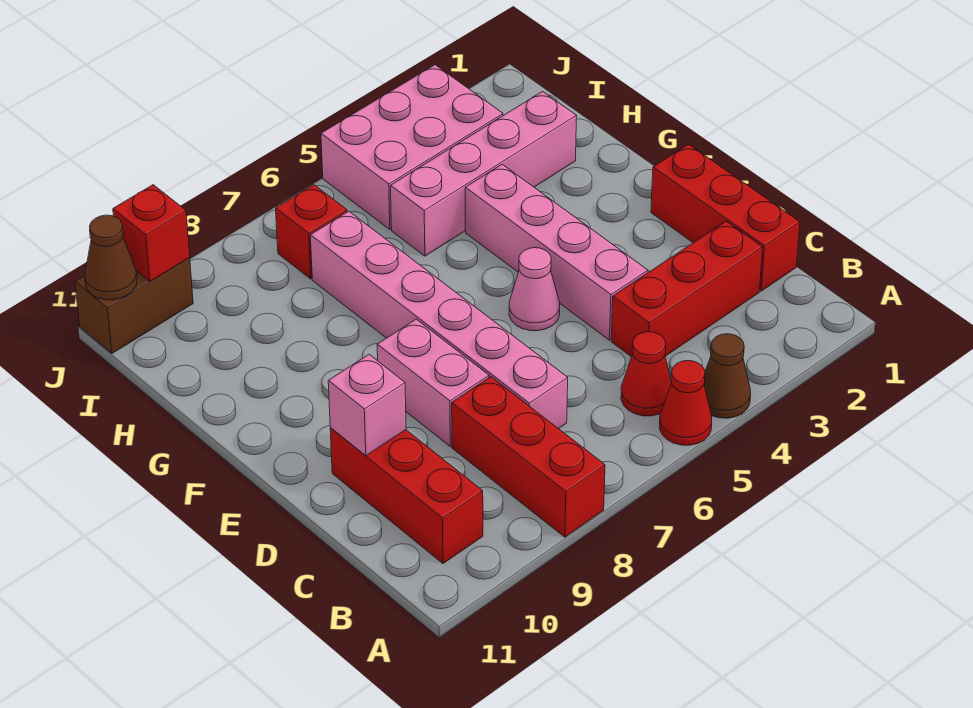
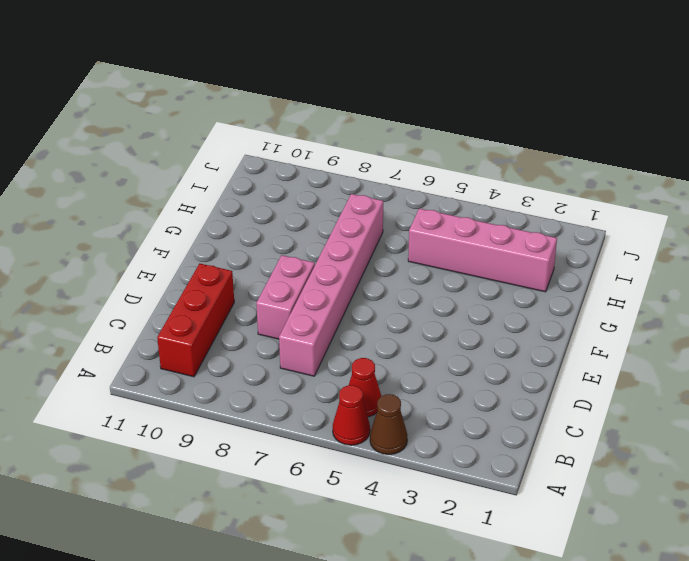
none -> red 1x3 brick [452,377,605,537]
none -> red 1x3 brick [651,144,800,291]
none -> red 1x3 brick [611,221,763,357]

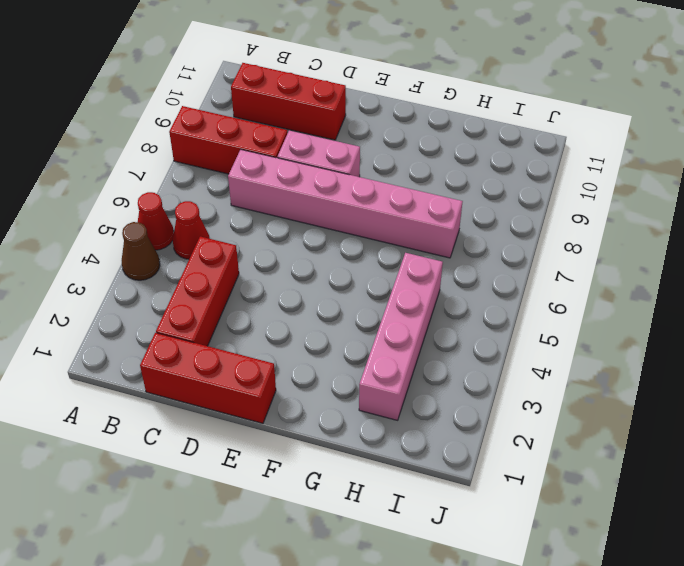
none -> pink 1x4 brick [465,164,648,340]
none -> pink 1x1 cone [509,248,560,331]
none -> pink 2x3 brick [321,65,503,229]

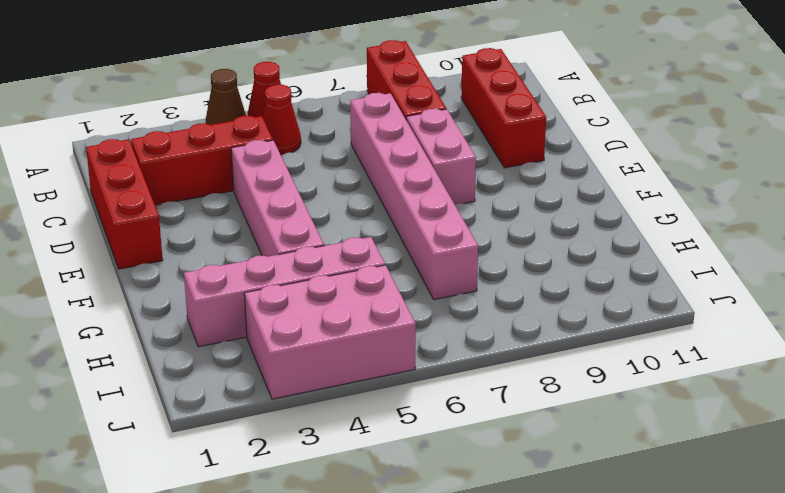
none -> pink 1x1 cone [509,248,560,331]
none -> red 1x1 brick [276,185,347,279]
none -> brown 1x2 brick [75,258,193,353]

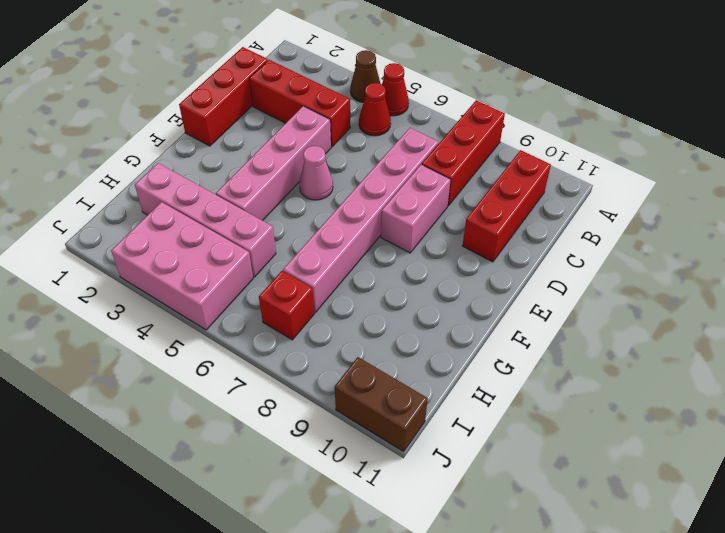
none -> pink 1x1 brick [328,354,406,456]
none -> red 1x1 brick [113,185,190,281]
none -> brown 1x1 cone [85,215,137,300]

